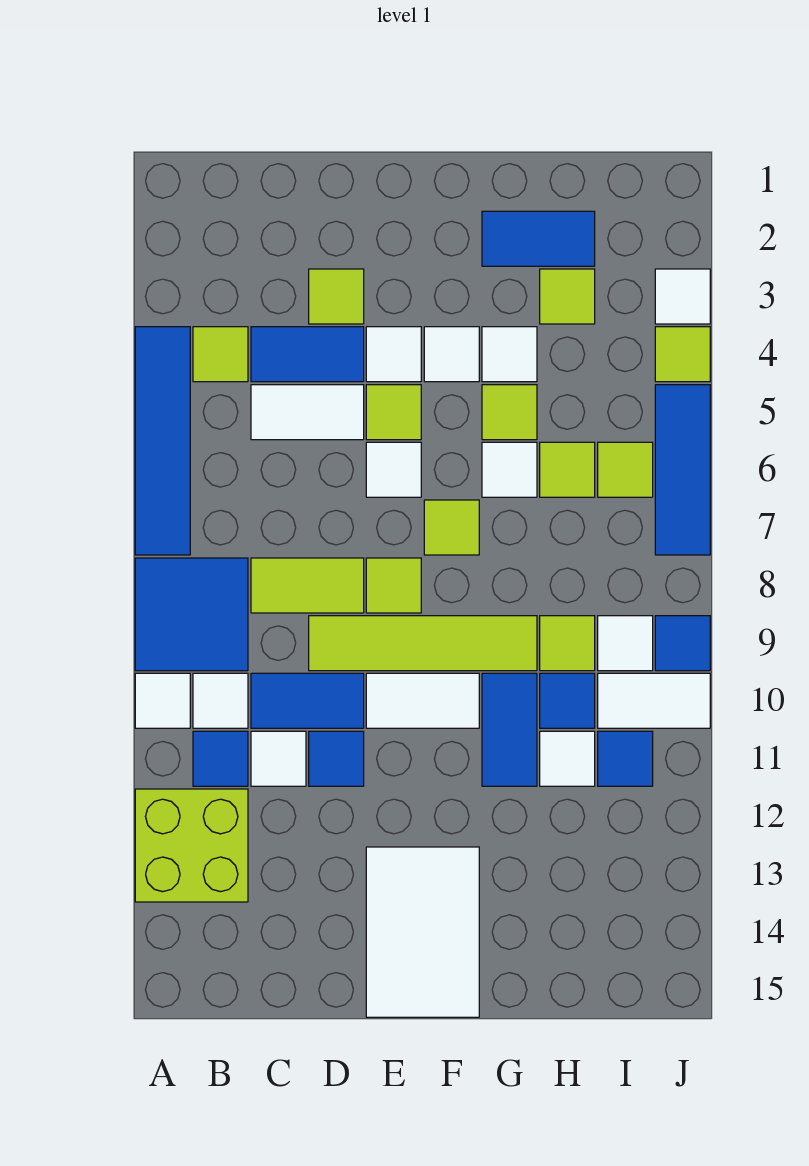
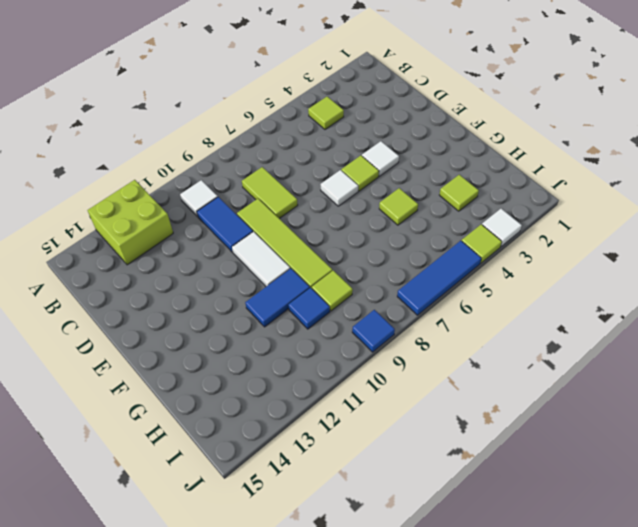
none -> blue 1x4 tile [135,327,190,555]
none -> blue 2x2 tile [135,558,248,671]
none -> white 1x1 tile [135,673,190,728]
none -> blue 1x1 tile [193,731,248,786]

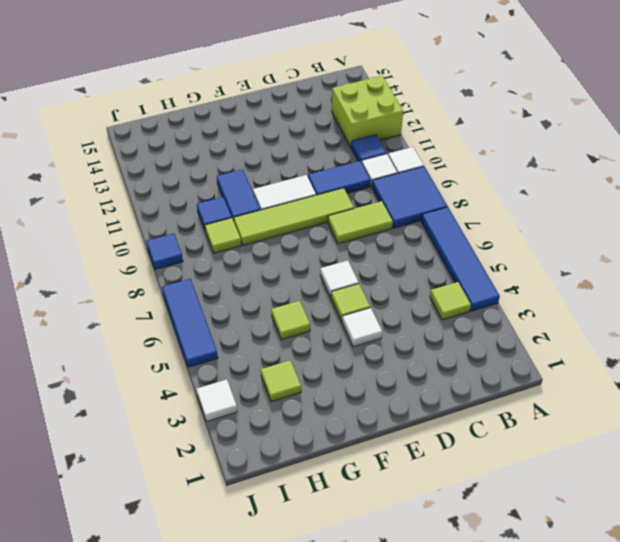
none -> blue 1x2 tile [251,327,364,382]
none -> white 1x2 tile [251,385,364,440]
none -> white 1x1 tile [251,731,306,786]
none -> lime 1x1 tile [309,269,364,324]

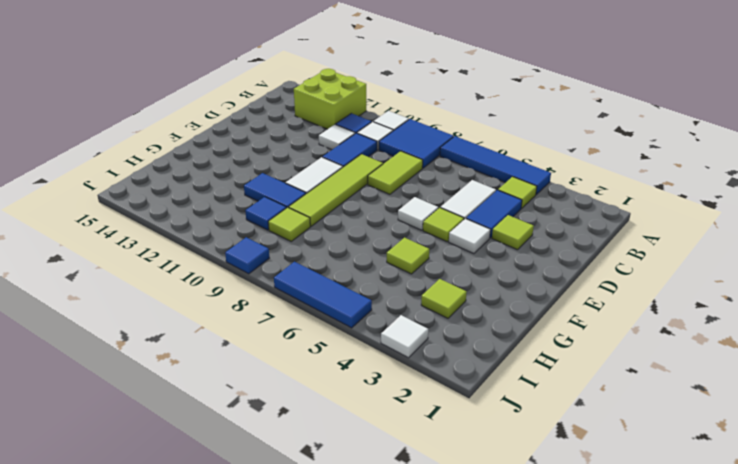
none -> blue 1x1 tile [309,731,364,786]
none -> lime 1x1 tile [366,558,421,613]
none -> white 2x3 tile [366,847,479,1017]
none -> white 1x1 tile [424,327,479,382]

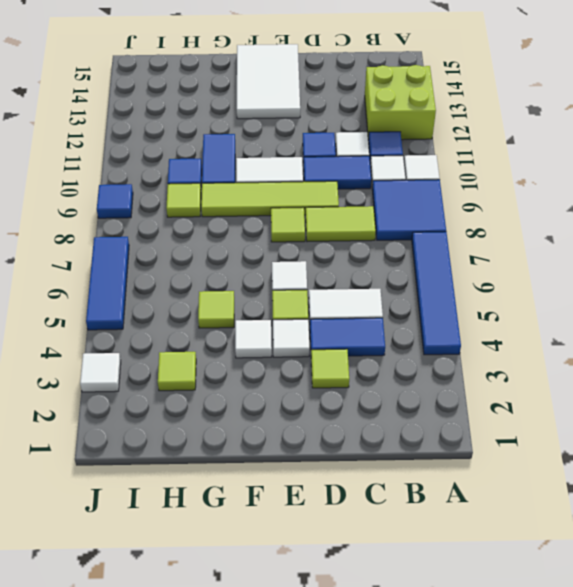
none -> lime 1x1 tile [193,327,248,382]
none -> lime 1x1 tile [424,500,479,555]
none -> blue 1x2 tile [482,211,595,266]
none -> white 1x1 tile [482,327,537,382]

